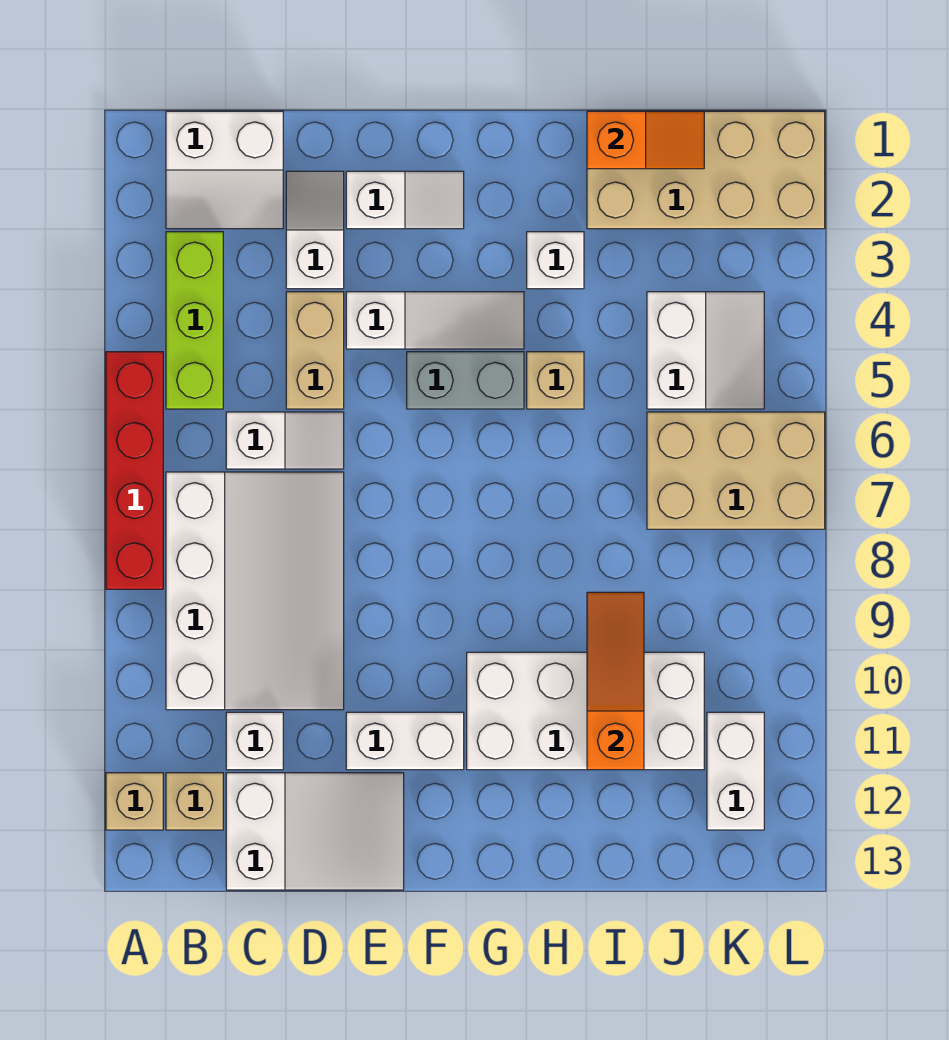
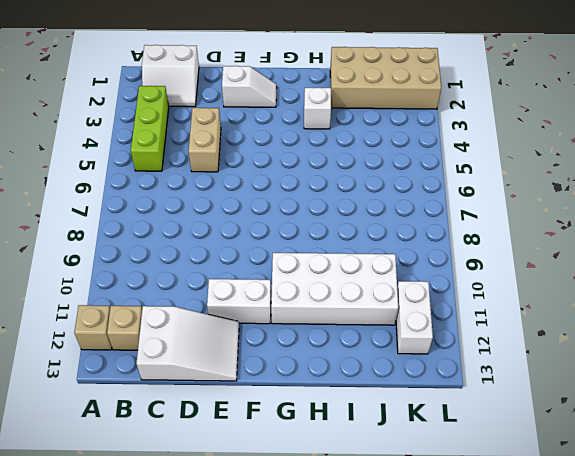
none -> red 1x4 brick [106,352,163,589]
none -> white 3x4 slope [166,472,344,710]
none -> white 1x2 slope [226,412,344,469]

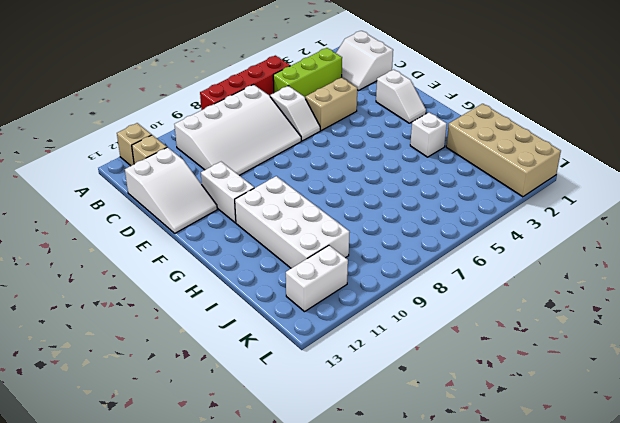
none -> white 1x1 brick [226,712,283,770]
none -> white 1x2 slope [286,171,344,289]
none -> white 1x3 slope [346,292,524,349]

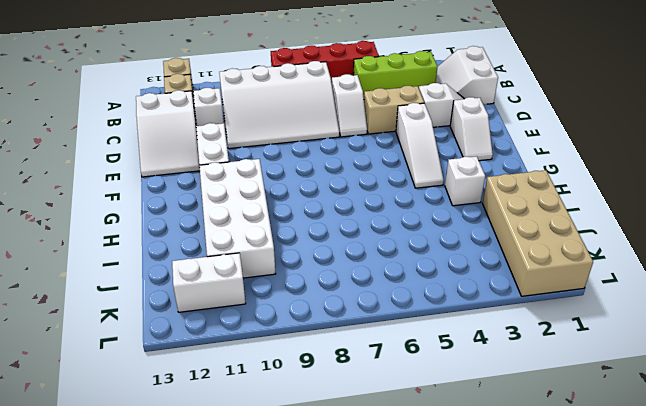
none -> grey 1x2 brick [407,352,524,409]
none -> tan 1x1 brick [527,352,584,409]
none -> white 2x2 slope [647,292,764,409]

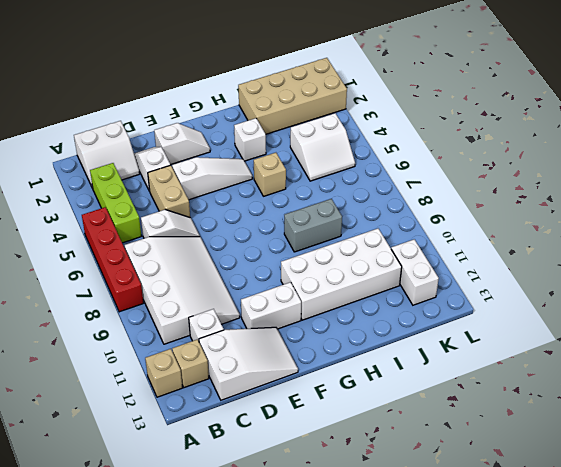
grey 1x2 brick [284,199,342,252] -> grey 1x2 brick moved to [407,352,524,409]
white 2x2 slope [290,113,355,181] -> white 2x2 slope turned to [647,292,764,409]
none -> tan 2x3 brick [647,412,825,529]
none -> orange 1x2 slope [587,111,704,169]
none -> orange 1x3 slope [587,592,644,770]

